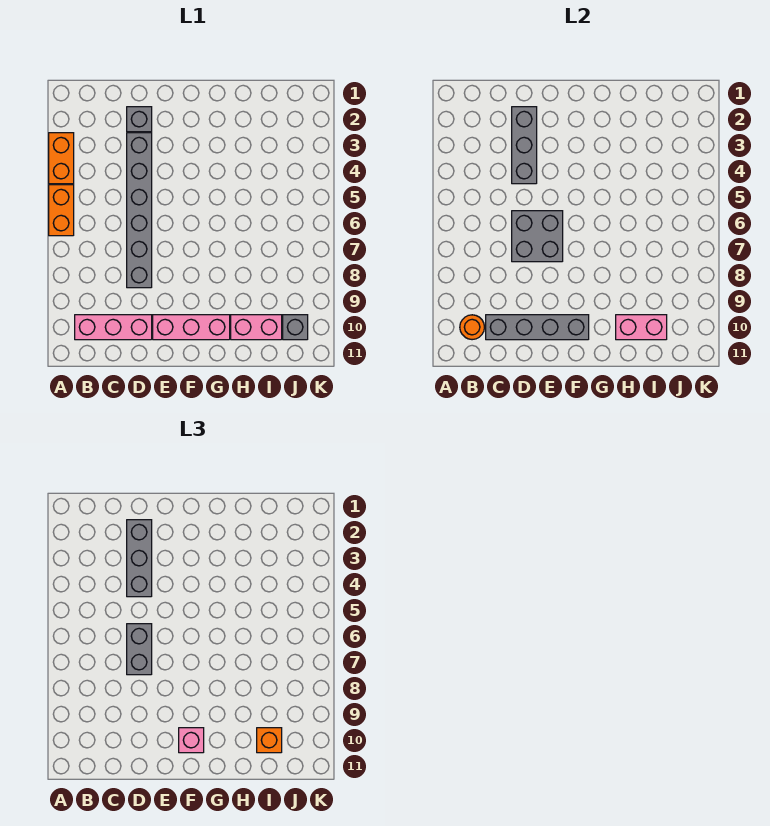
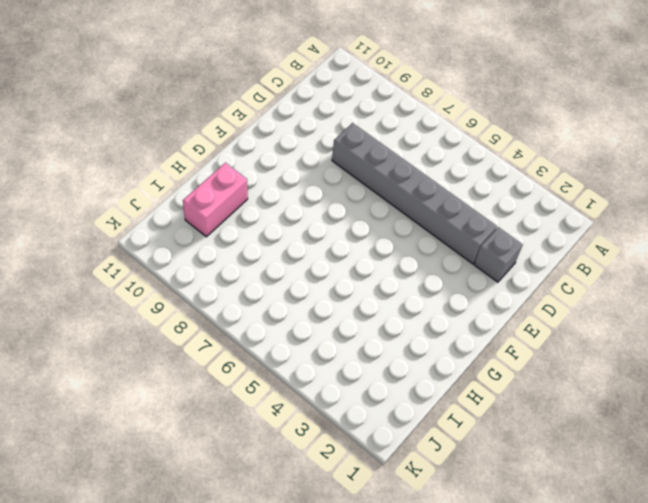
none -> orange 1x2 brick [49,133,74,184]
none -> orange 1x2 brick [49,185,74,236]
none -> pink 1x3 brick [75,315,152,340]

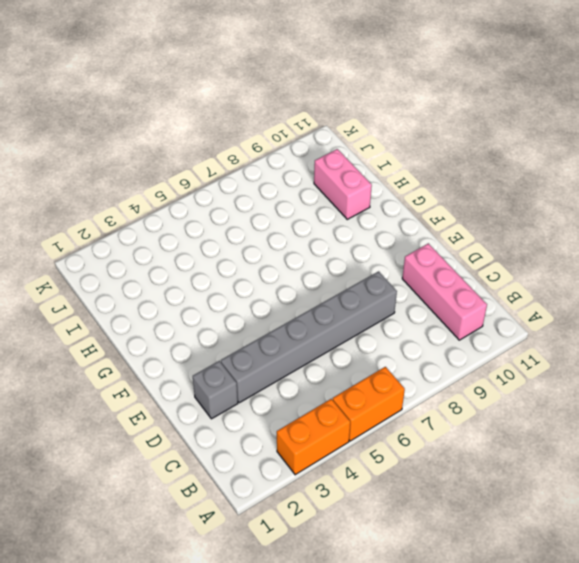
none -> pink 1x3 brick [153,315,230,340]
none -> grey 1x1 brick [283,315,308,340]
none -> orange 1x1 round brick [460,315,484,340]

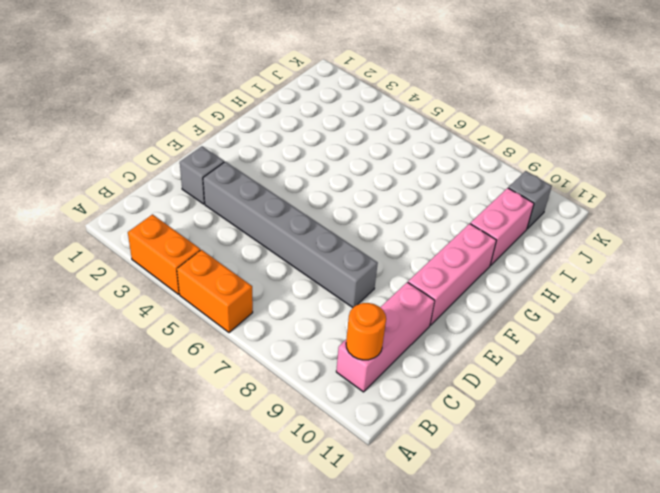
none -> grey 1x4 brick [486,315,589,340]
none -> grey 1x3 brick [512,107,537,184]
none -> grey 2x2 brick [512,211,563,262]

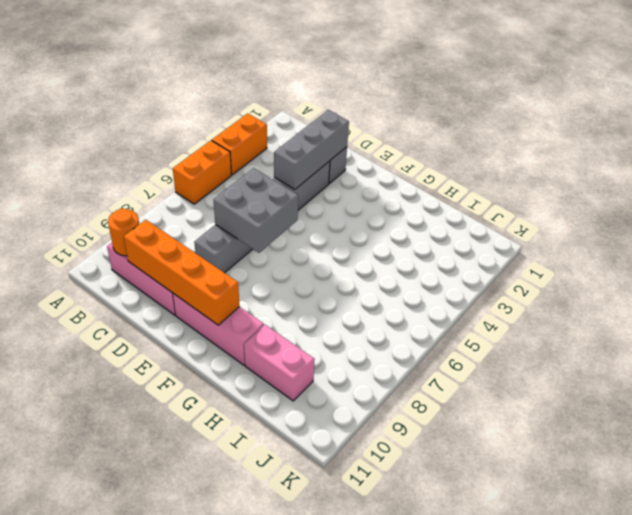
orange 1x4 brick [124,220,240,325] -> grey 1x4 brick [486,315,589,340]
none -> grey 1x1 brick [283,315,308,340]
none -> pink 1x2 brick [616,315,667,340]
none -> grey 1x3 brick [127,520,152,597]

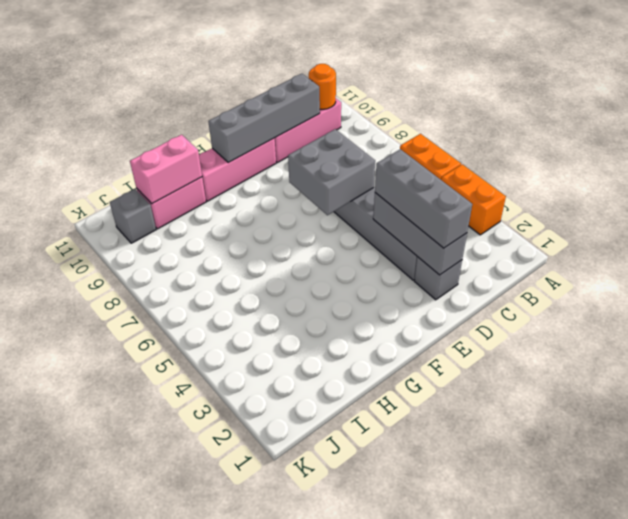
none -> grey 1x2 brick [127,624,152,675]
none -> pink 1x1 brick [179,728,204,753]
none -> orange 1x1 brick [257,728,282,753]

